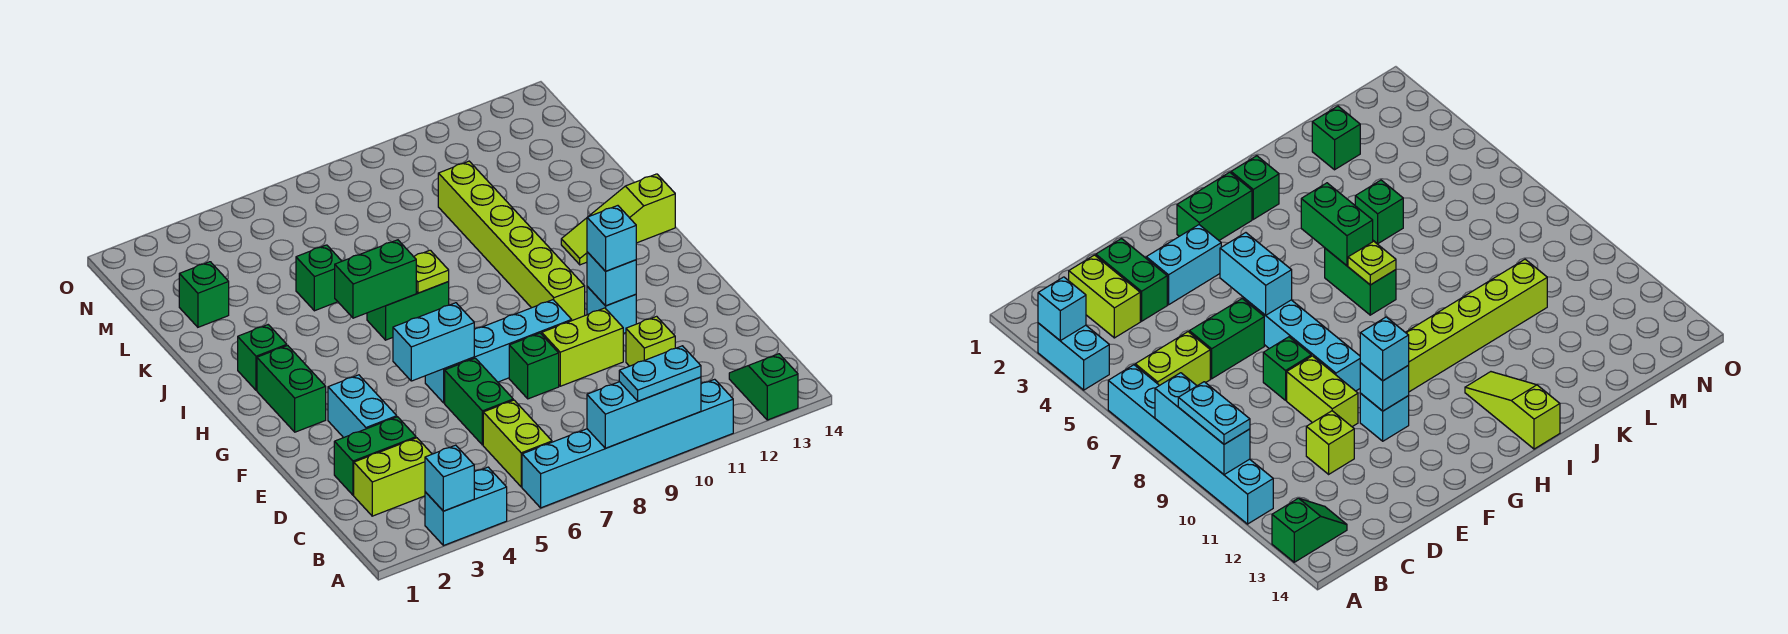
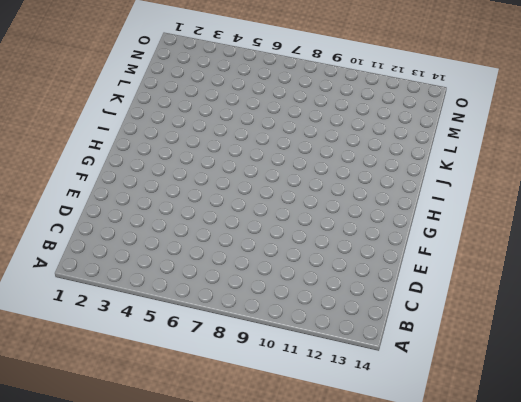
none -> cyan 1x2 brick [425,467,507,546]
none -> cyan 1x6 brick [522,379,733,508]
none -> green 1x2 slope [729,354,798,420]

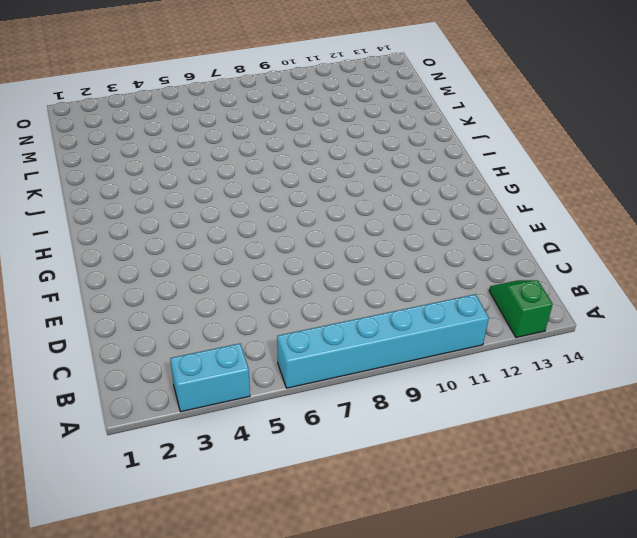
none -> lime 1x2 brick [483,400,552,487]
none -> lime 1x2 brick [354,438,432,516]
none -> green 1x2 brick [334,417,416,495]

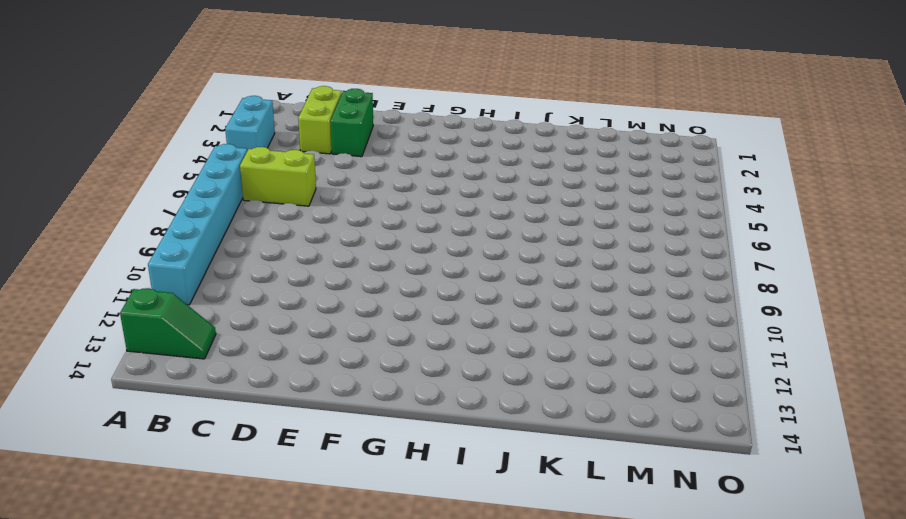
none -> green 1x2 brick [445,358,513,445]
none -> lime 1x1 brick [626,316,675,366]
none -> cyan 1x2 brick [328,375,397,438]

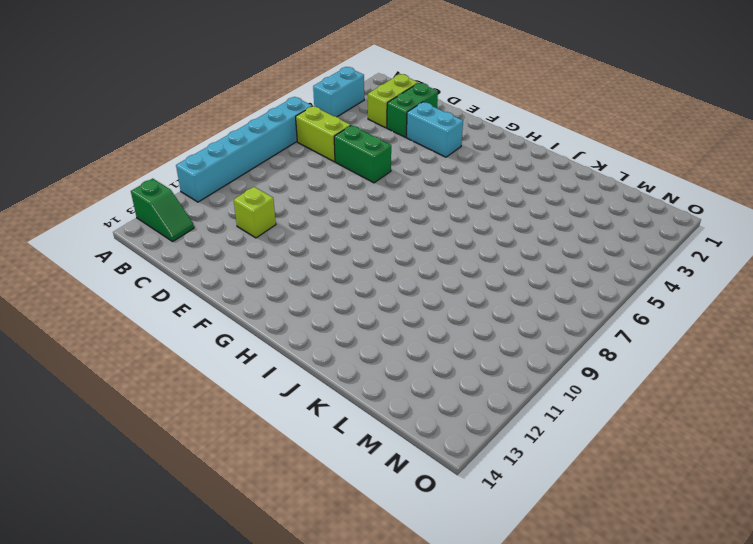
none -> green 1x1 brick [509,333,559,399]
none -> lime 1x2 brick [542,308,623,386]
none -> cyan 1x4 brick [425,300,572,403]

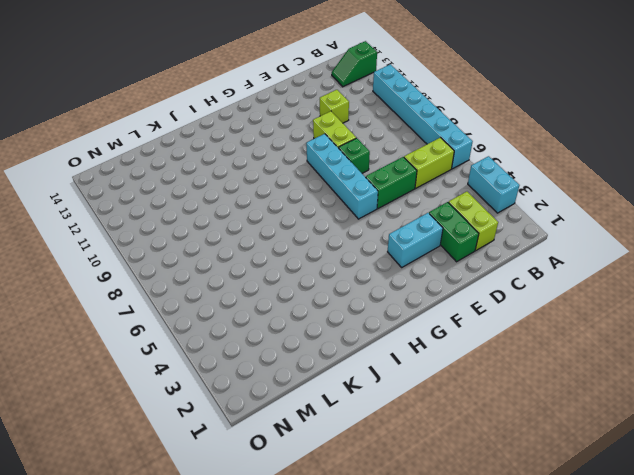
none -> cyan 1x1 brick [587,287,636,334]
none -> green 1x2 brick [257,345,326,432]
none -> lime 1x6 brick [438,161,585,320]

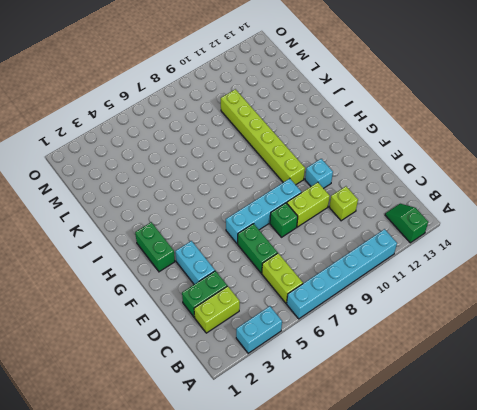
none -> green 1x1 brick [238,325,287,390]
none -> green 1x2 brick [367,282,449,340]
none -> lime 1x3 slope [561,174,675,265]

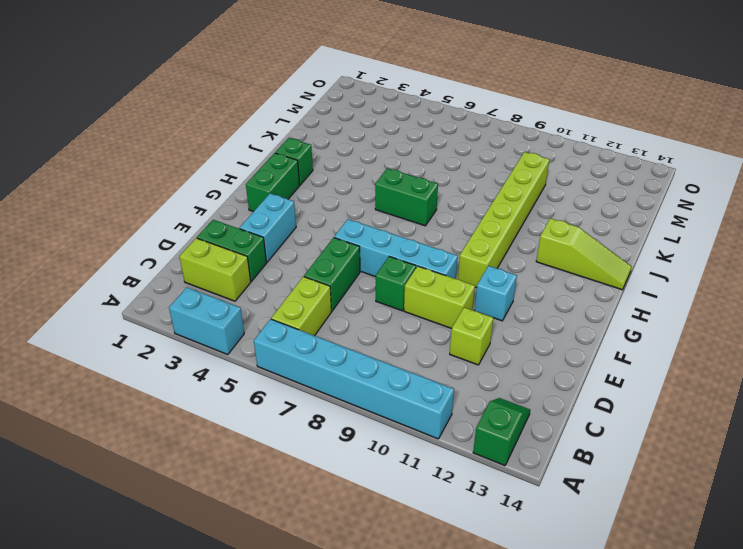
lime 1x3 slope [536,218,632,290] -> lime 1x3 slope turned to [561,174,675,265]
none -> green 1x1 brick [296,245,342,311]
none -> green 1x1 brick [179,262,229,327]
none -> cyan 1x1 brick [425,445,474,511]

